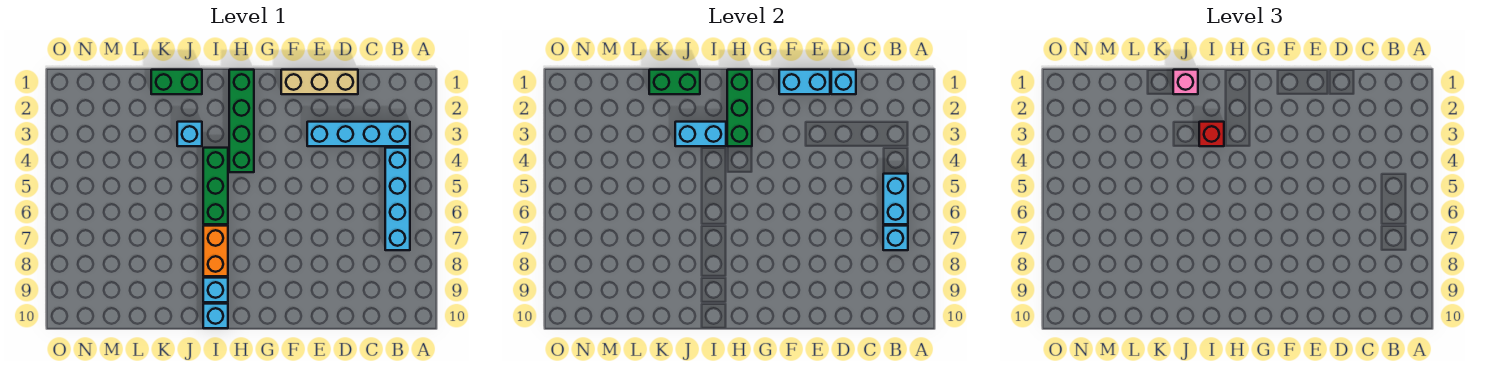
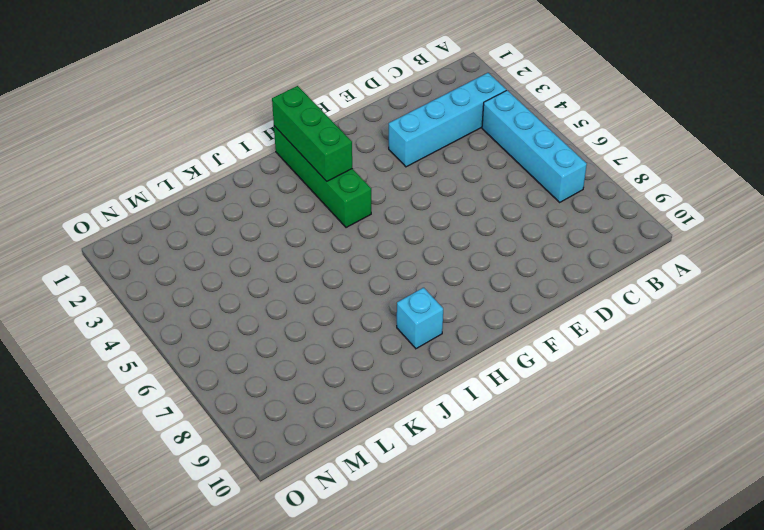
none -> tan 1x3 brick [281,70,358,94]
none -> green 1x3 brick [203,148,228,224]
none -> orange 1x2 brick [203,226,228,276]

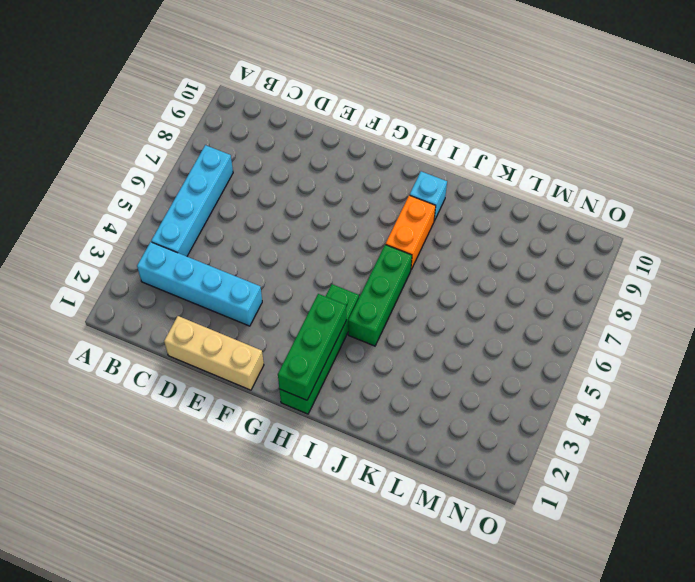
none -> cyan 1x1 brick [203,304,228,328]
none -> green 1x2 brick [151,70,202,94]
none -> cyan 1x1 brick [177,122,202,146]

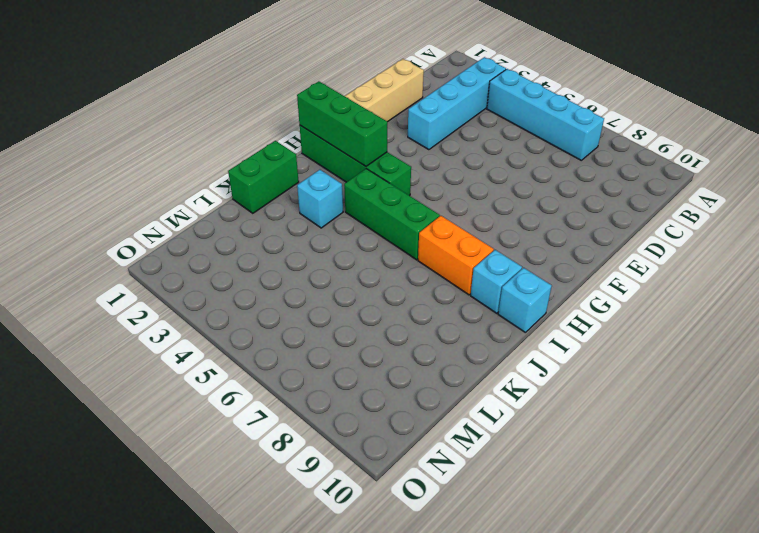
none -> cyan 1x2 brick [883,174,908,224]
none -> cyan 1x1 brick [883,226,908,250]
none -> cyan 1x1 brick [831,70,856,94]

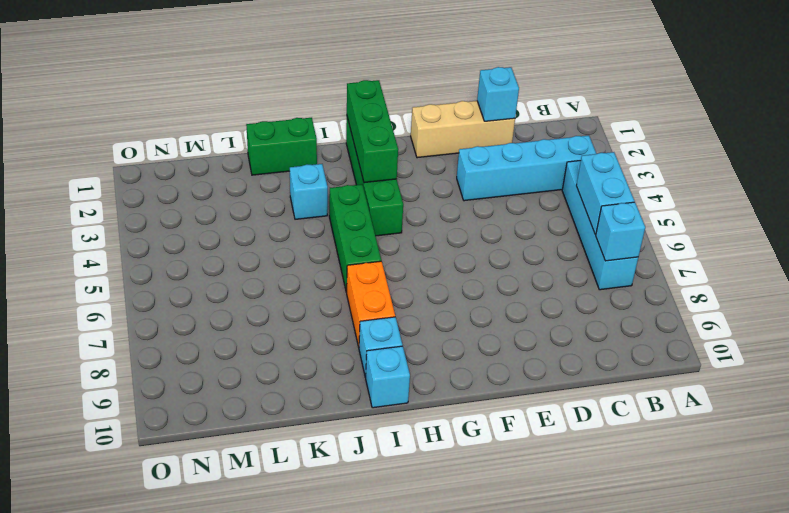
none -> cyan 1x2 brick [779,70,830,94]
none -> cyan 1x2 brick [675,122,726,146]
none -> green 1x2 brick [649,70,700,94]

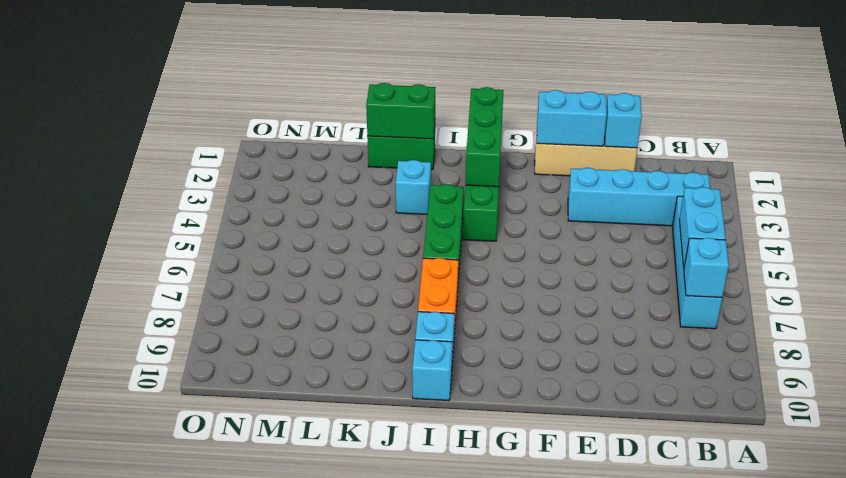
none -> cyan 1x2 brick [675,122,726,146]
none -> red 1x1 brick [1199,122,1224,146]
none -> pink 1x1 brick [1173,70,1198,94]

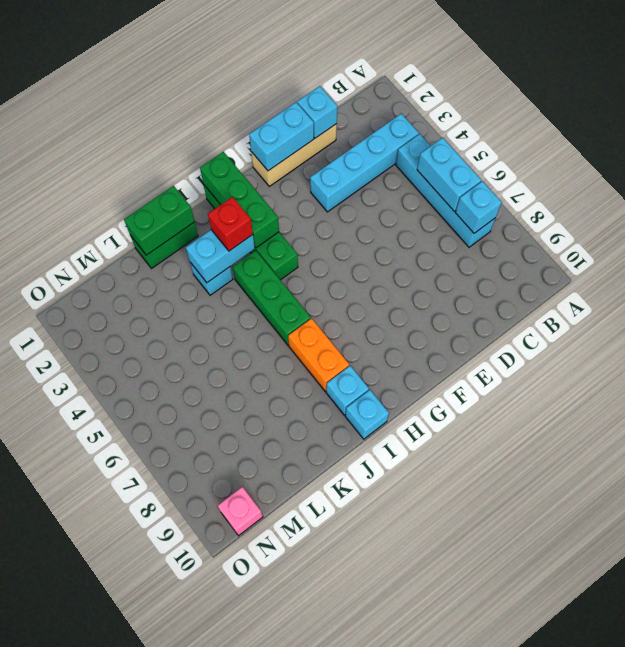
pink 1x1 brick [218,487,263,536] -> pink 1x1 brick moved to [1173,70,1198,94]

